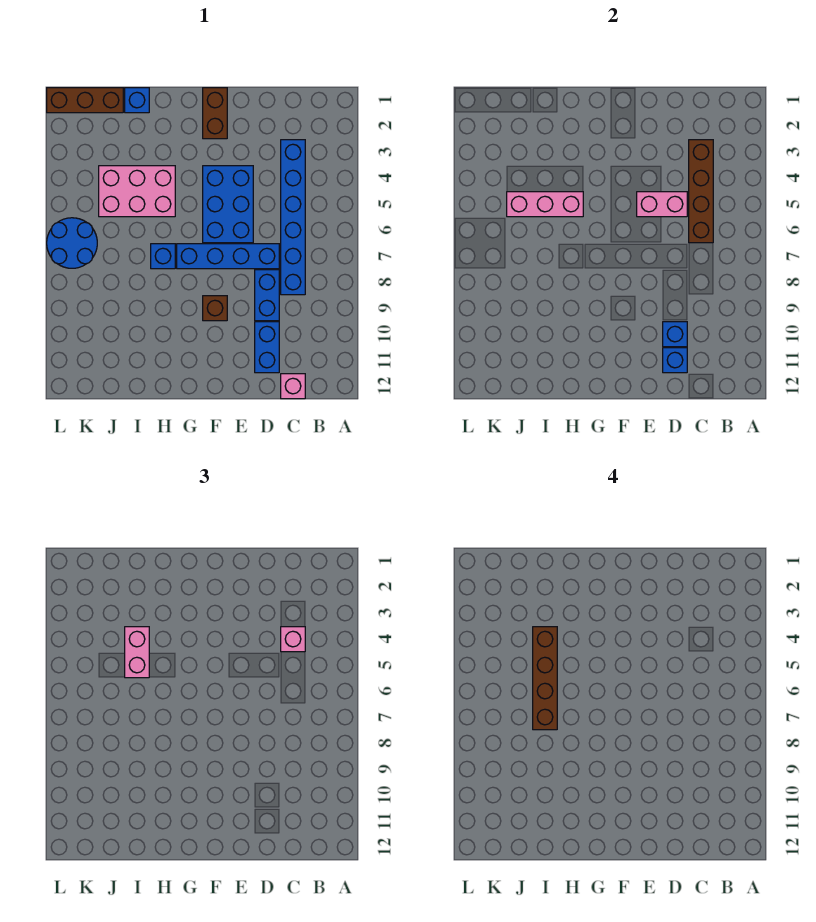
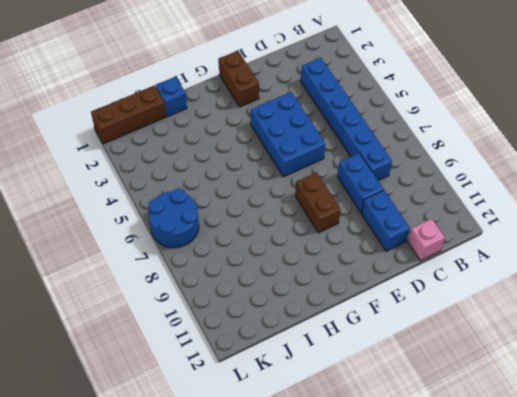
brown 1x2 brick [295,172,341,233] -> brown 1x1 brick [203,296,227,321]
none -> blue 1x4 brick [177,244,279,269]
none -> pink 2x3 brick [99,166,175,217]
none -> blue 1x1 brick [151,244,175,269]

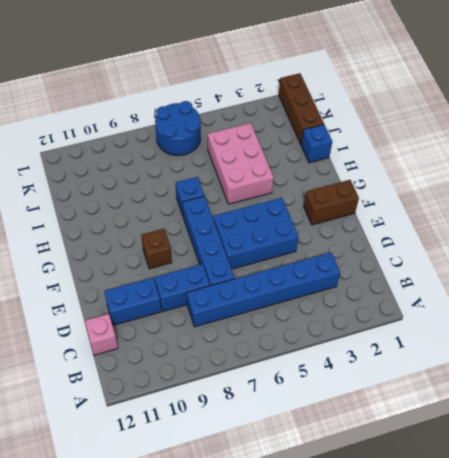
none -> brown 1x4 brick [689,140,713,243]
none -> pink 1x2 brick [637,192,687,217]
none -> blue 1x1 brick [663,322,687,347]

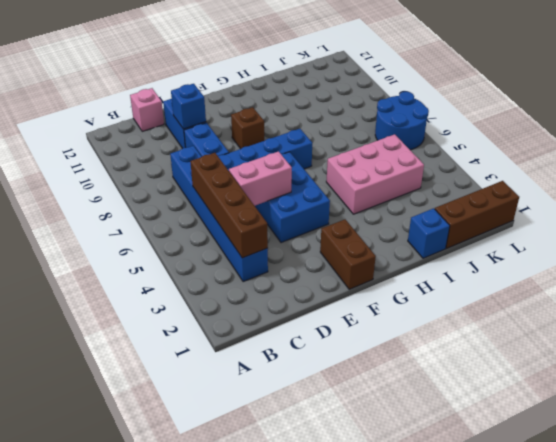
none -> blue 1x1 brick [151,244,175,269]
none -> blue 1x1 brick [663,348,687,373]
none -> pink 1x3 brick [507,192,583,217]

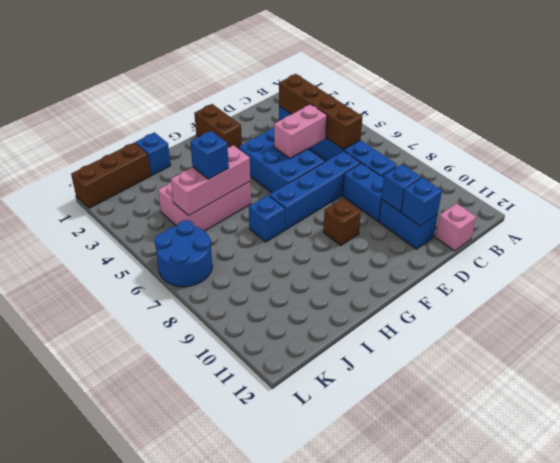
blue 1x1 brick [190,131,229,179] -> pink 1x2 brick [125,627,149,678]
none -> pink 1x1 brick [281,627,305,652]
none -> brown 1x4 brick [533,627,557,730]

